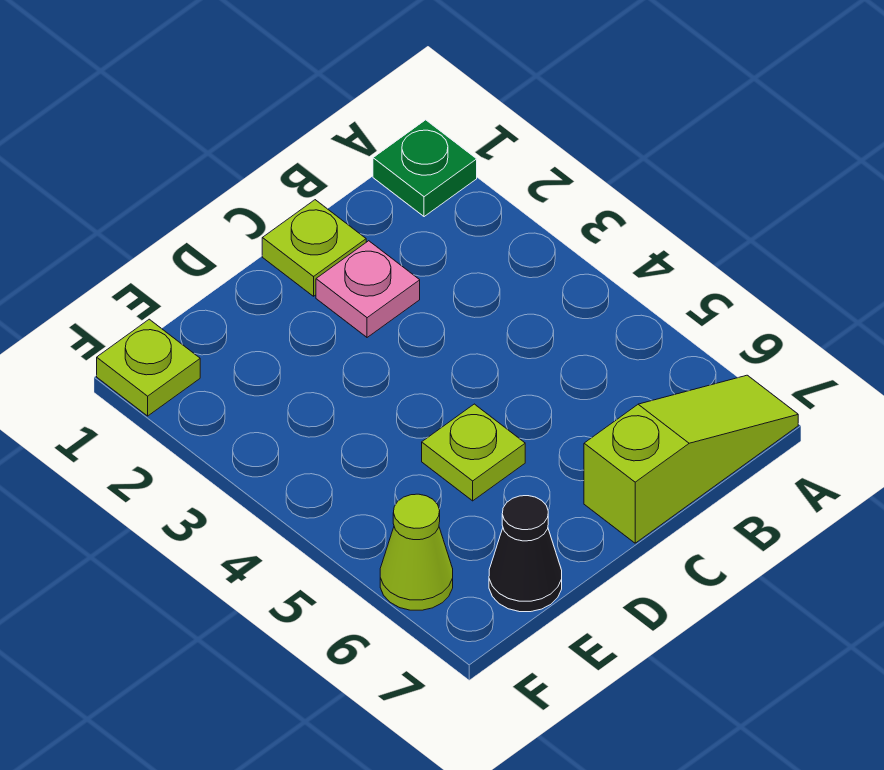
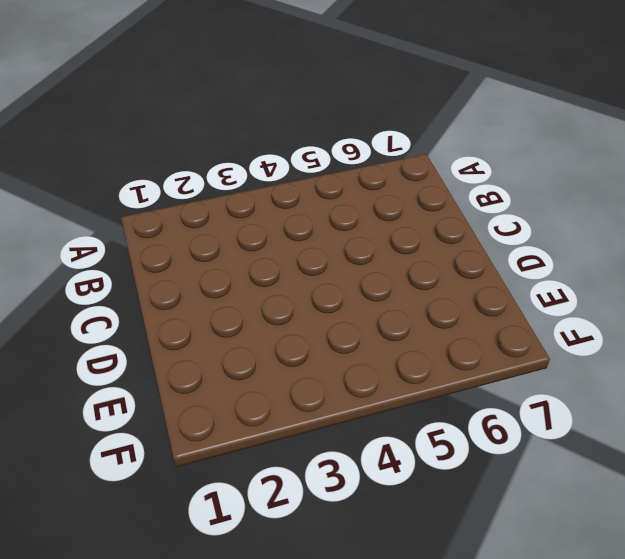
none -> green 1x1 plate [373,120,477,217]
none -> lime 1x3 slope [584,375,798,543]

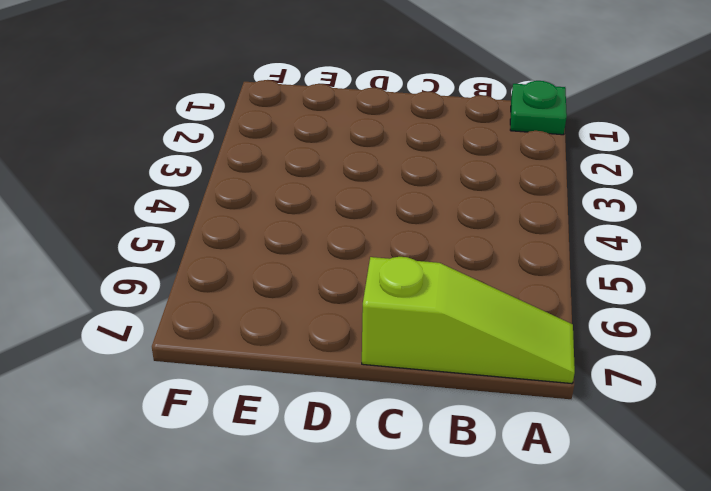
none -> lime 1x1 plate [262,200,366,296]
none -> pink 1x1 plate [316,241,420,337]

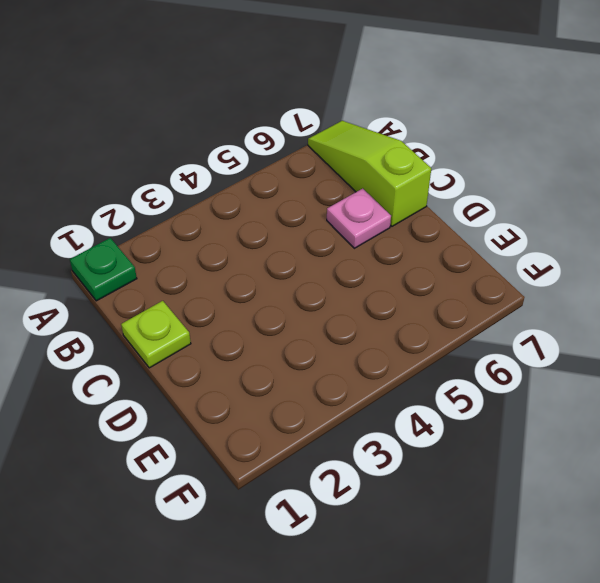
pink 1x1 plate [327,188,391,248] -> pink 1x1 plate moved to [316,241,420,337]
none -> lime 1x1 plate [422,404,525,501]
none -> black 1x1 cone [489,496,562,612]

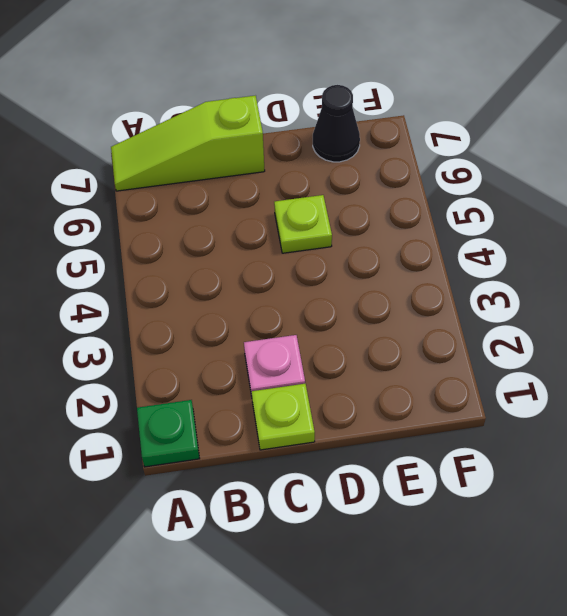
none -> lime 1x1 plate [97,319,200,416]
none -> lime 1x1 cone [380,494,453,610]

